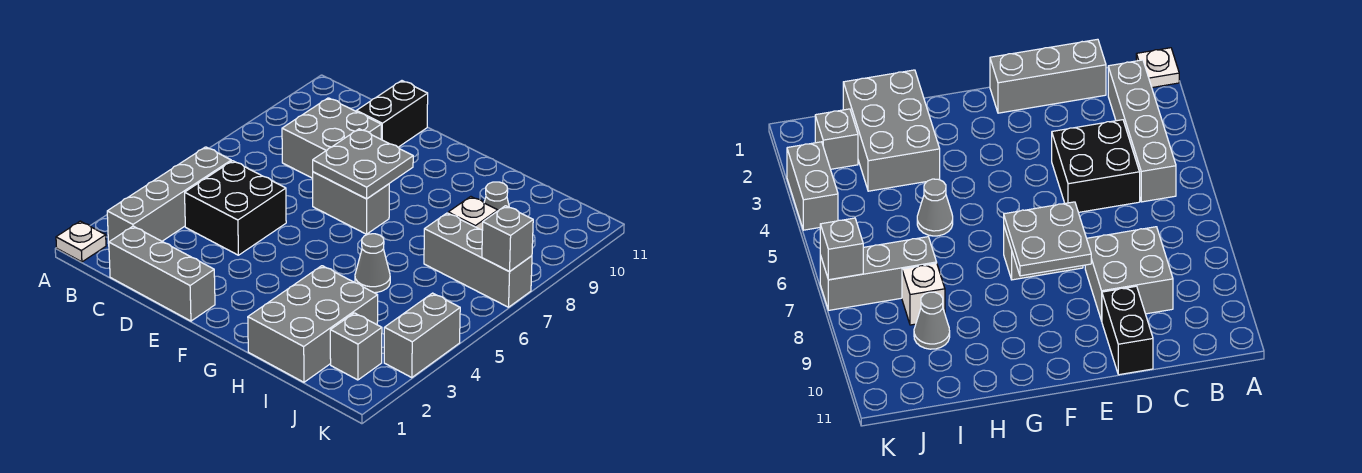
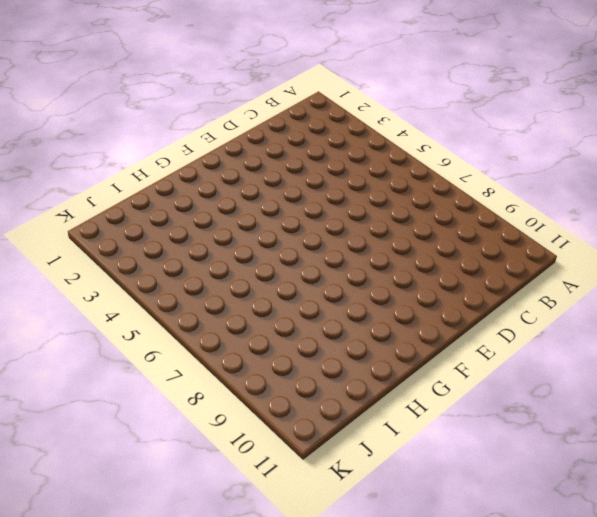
none -> white 1x1 plate [56,221,106,262]
none -> grey 1x4 brick [107,147,231,244]
none -> grey 1x3 brick [109,226,215,321]

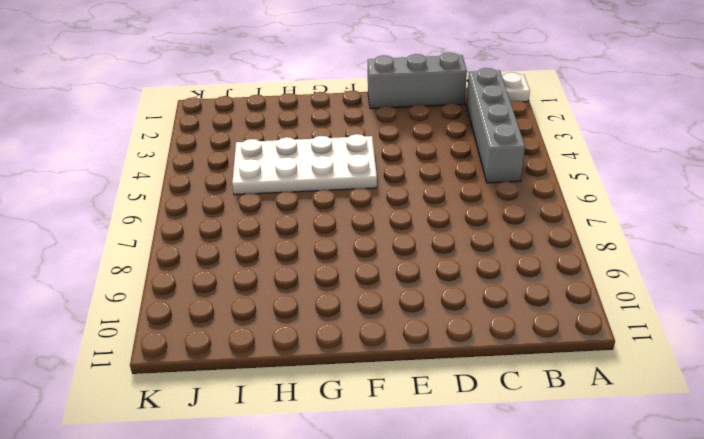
white 2x4 plate [232,134,377,195] -> grey 1x1 cone [355,234,390,293]
none -> black 2x2 brick [185,161,286,255]
none -> grey 2x2 brick [282,98,381,178]
none -> black 1x2 brick [356,81,428,147]

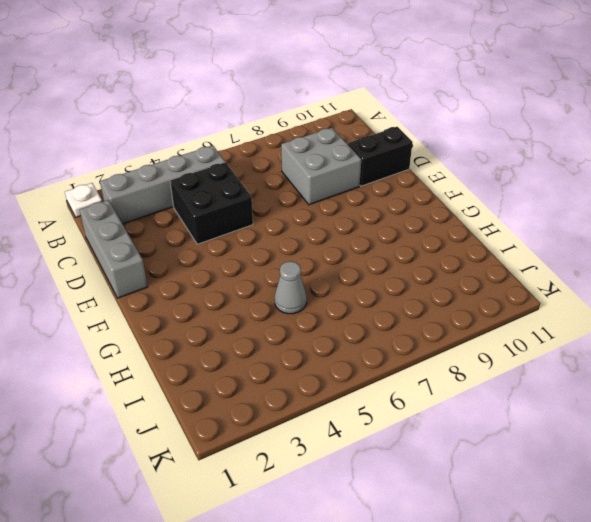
none -> grey 1x2 brick [313,172,389,234]
none -> grey 2x3 brick [248,266,378,382]
none -> grey 1x3 brick [424,213,532,307]

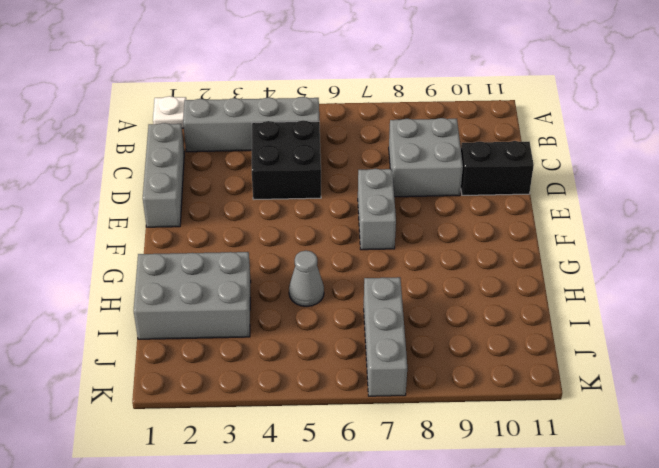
none -> white 1x1 brick [448,197,498,230]
none -> grey 1x1 cone [484,182,509,211]
none -> grey 1x1 brick [330,313,382,380]

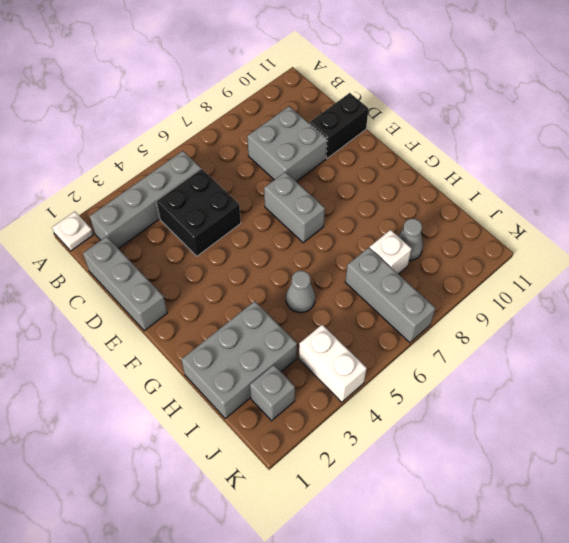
white 1x2 brick [299,325,367,402] -> grey 1x2 brick [384,293,460,378]
none -> grey 2x2 plate [313,129,413,199]
none -> grey 1x1 brick [482,206,533,272]

